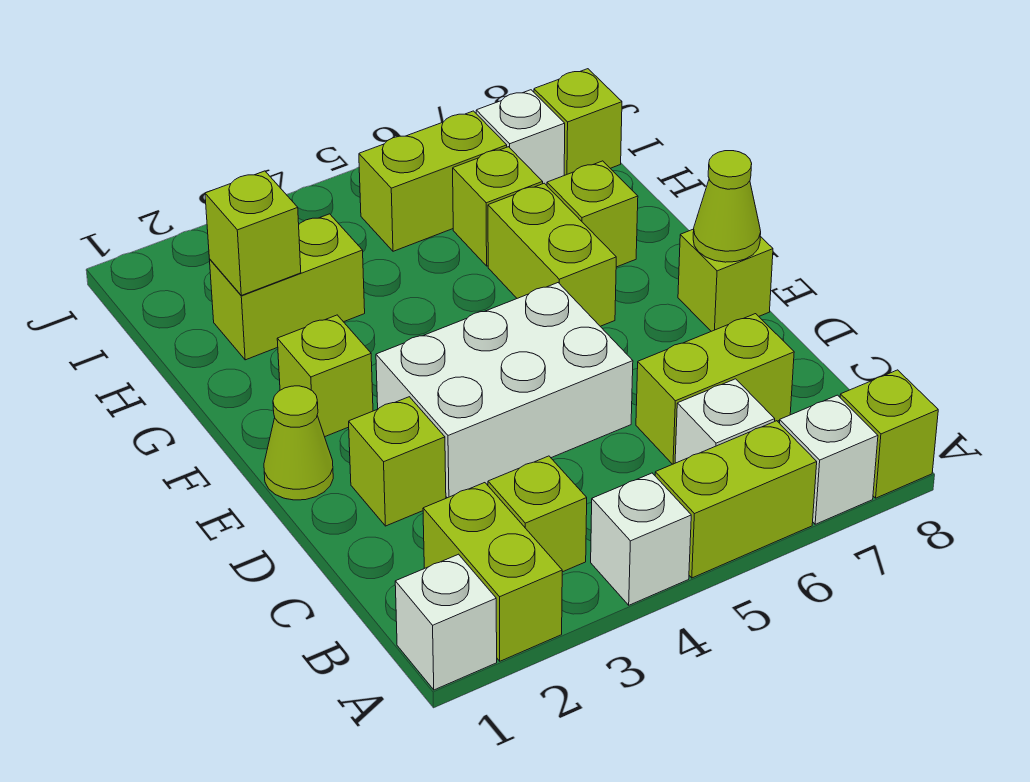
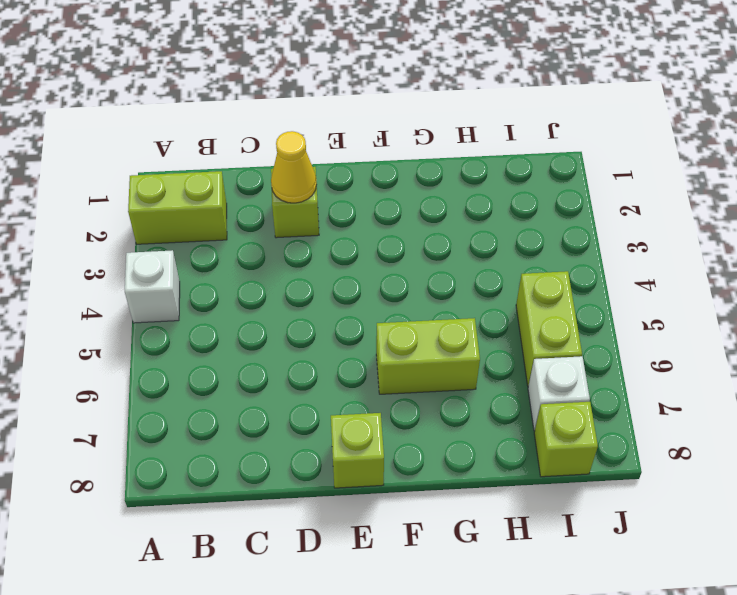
yellow 1x1 cone [271,131,317,203] -> none
none -> white 1x1 brick [395,554,497,690]
none -> lime 1x2 brick [655,421,817,578]
none -> white 1x1 brick [780,395,878,524]

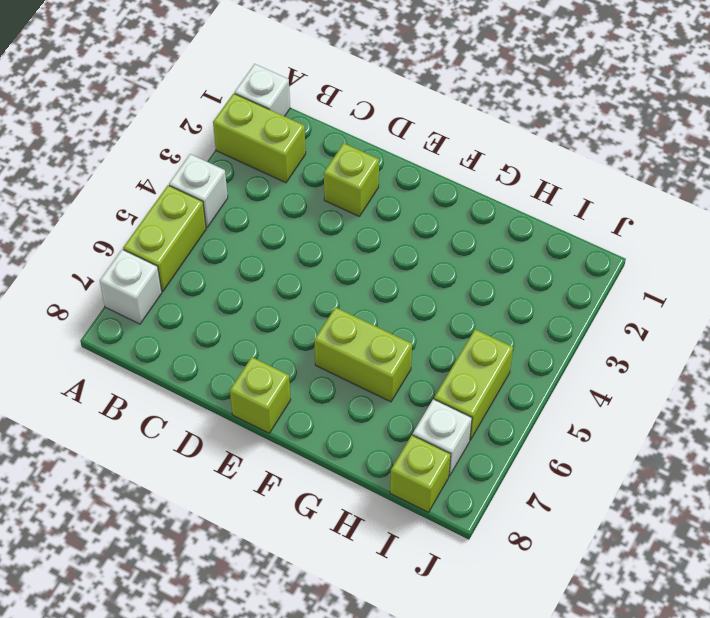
none -> lime 1x1 brick [840,370,938,498]
none -> lime 1x1 brick [488,456,587,572]
none -> white 1x1 brick [675,379,775,463]

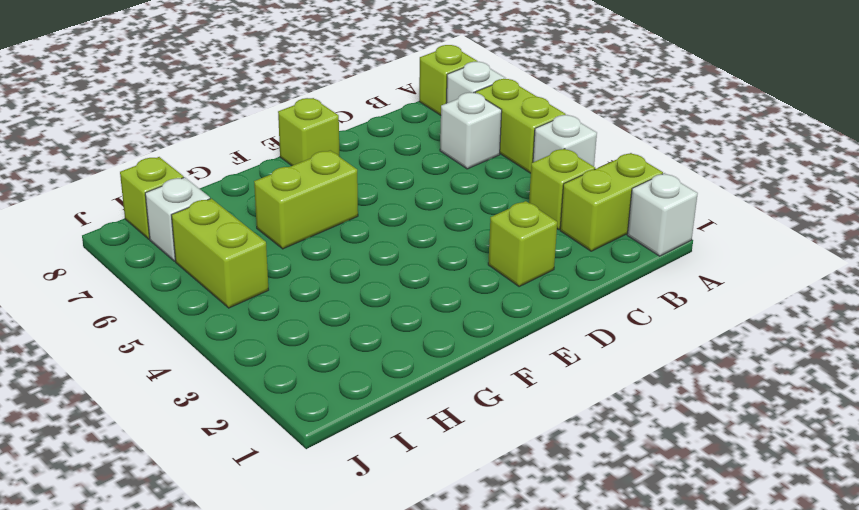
none -> lime 1x2 brick [636,314,794,464]
none -> white 2x3 brick [376,283,633,498]
none -> lime 1x1 cone [264,386,333,500]

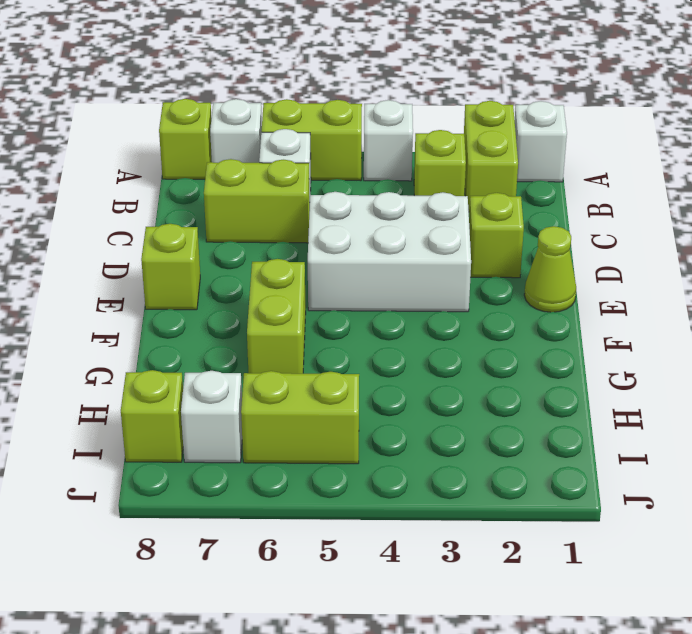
none -> lime 1x1 brick [277,315,373,437]
none -> lime 1x1 brick [547,161,638,267]
none -> lime 1x2 brick [210,214,365,360]

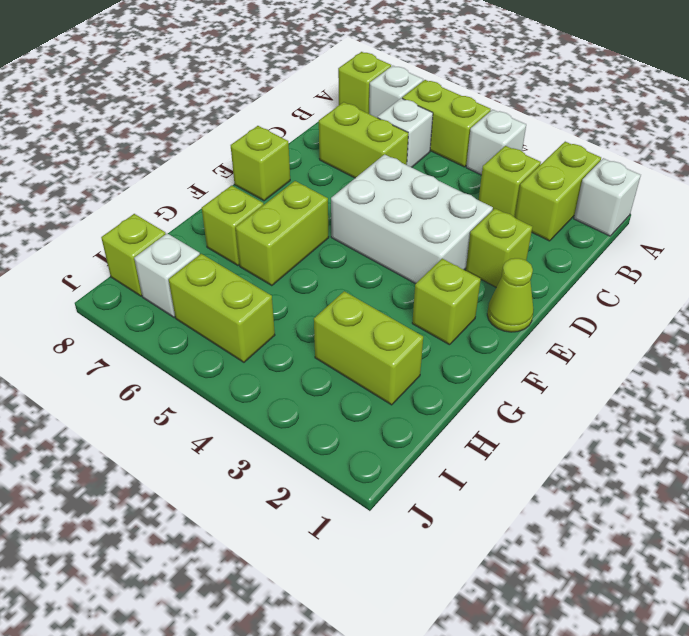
none -> lime 1x1 brick [453,147,543,266]
none -> lime 1x1 cone [693,151,761,262]
none -> lime 1x1 brick [205,171,301,295]

